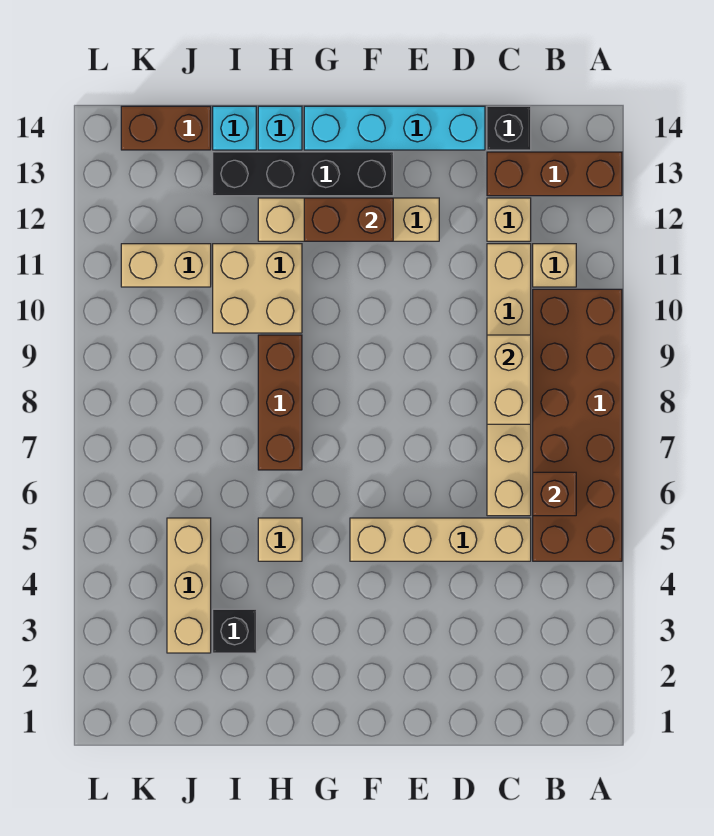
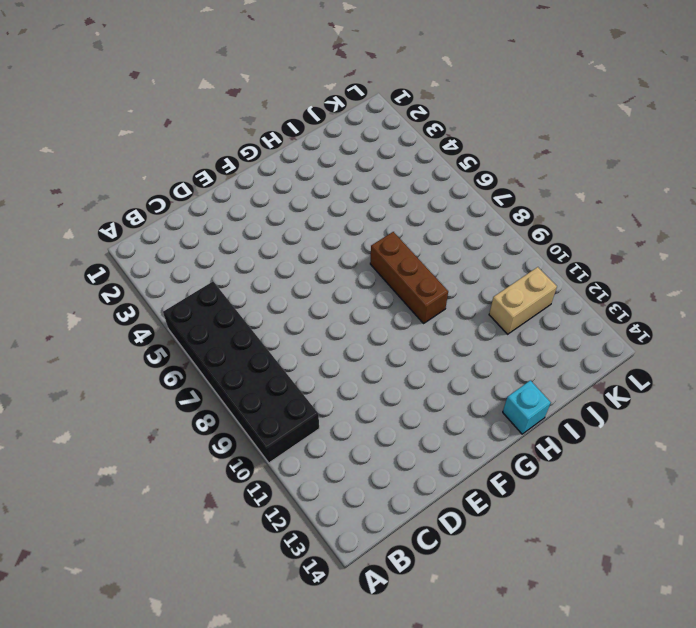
black 2x6 brick [163,281,319,463] -> brown 2x6 brick [533,289,622,561]
none -> brown 1x3 brick [487,152,622,196]
none -> tan 1x1 brick [533,244,576,287]
none -> tan 1x4 brick [350,518,531,561]

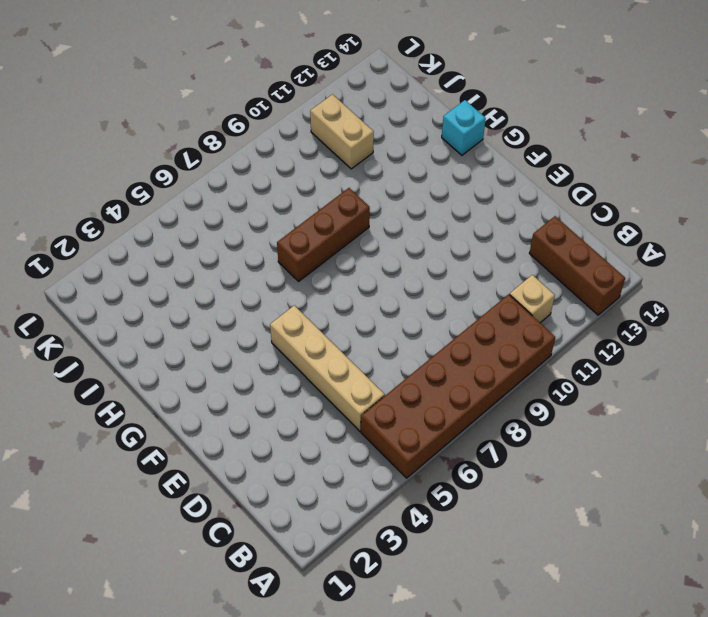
none -> tan 1x6 brick [487,244,531,516]
none -> tan 1x1 brick [487,198,531,241]
none -> black 1x1 brick [487,106,531,150]

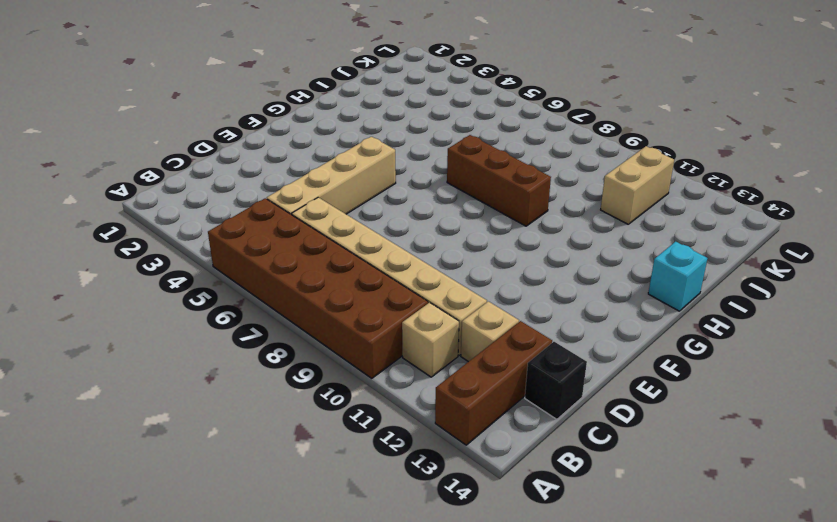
none -> cyan 1x4 brick [304,106,485,150]
none -> tan 1x4 brick [258,198,439,241]
none -> black 1x4 brick [213,152,393,196]

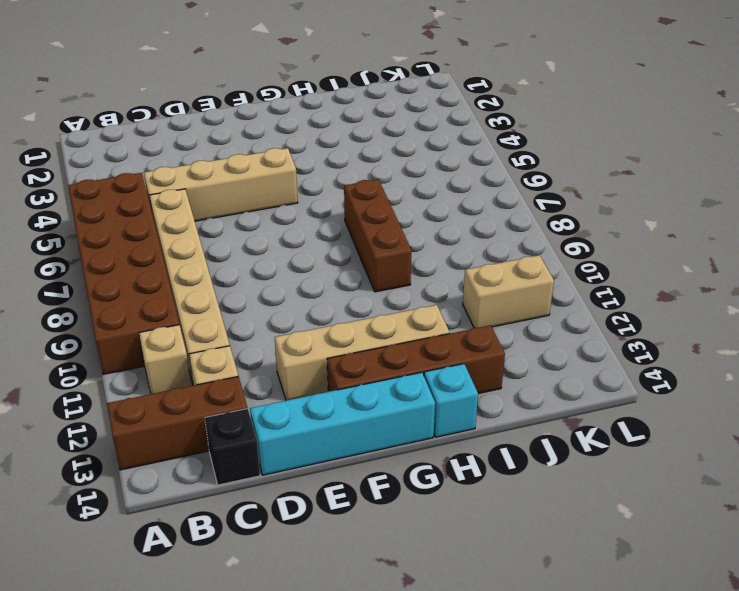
brown 1x4 brick [327,325,505,394] -> black 1x4 brick [213,152,393,196]
none -> tan 1x1 brick [258,518,302,561]
none -> tan 2x2 brick [213,244,302,333]
none -> black 1x1 brick [213,609,256,653]

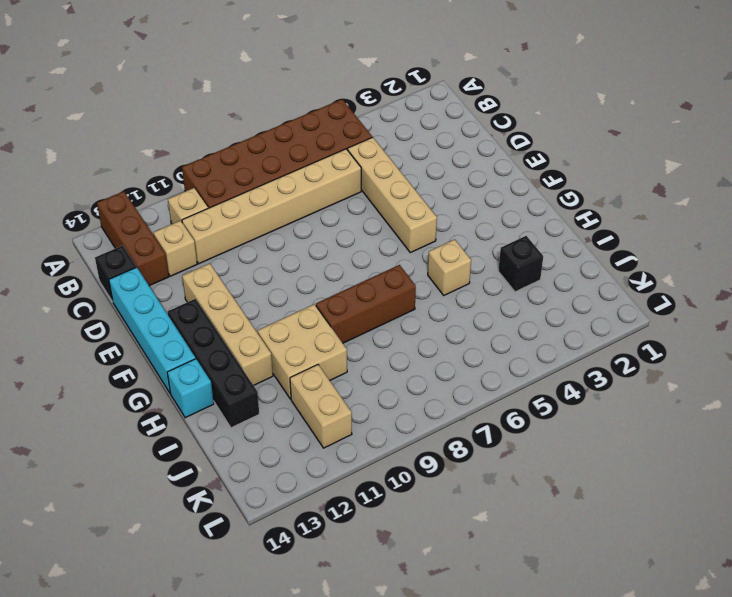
none -> cyan 1x1 brick [213,106,256,150]
none -> tan 1x3 brick [167,518,211,653]
none -> brown 1x2 brick [121,106,211,150]

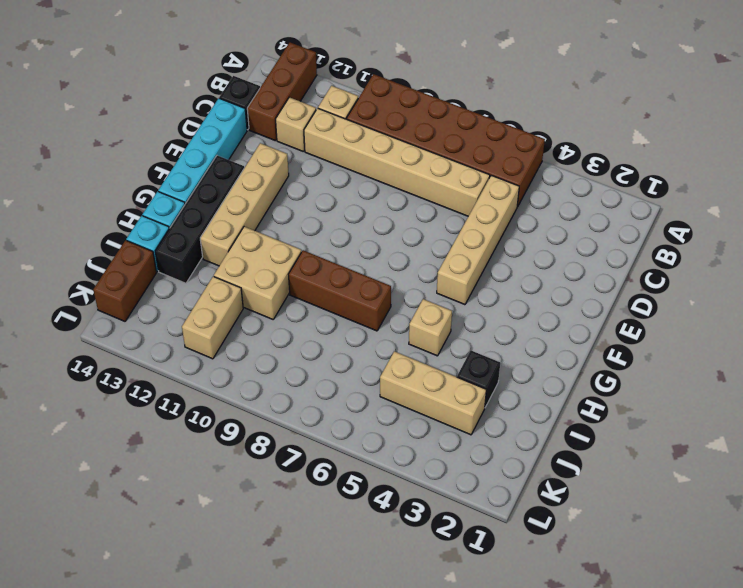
none -> brown 1x1 brick [533,472,576,516]
none -> tan 1x2 brick [487,335,531,424]
none -> brown 1x2 brick [304,198,393,241]

